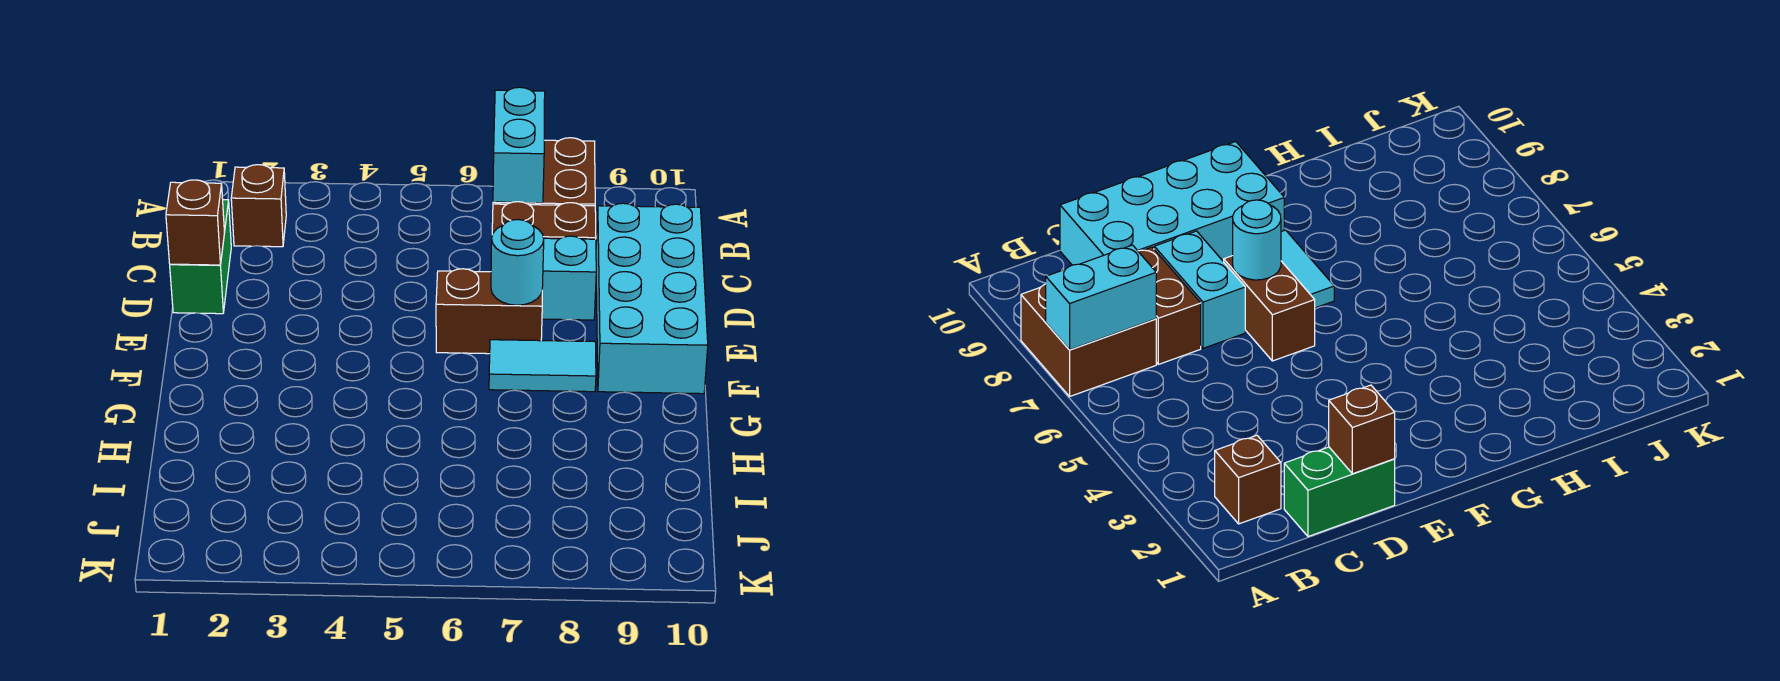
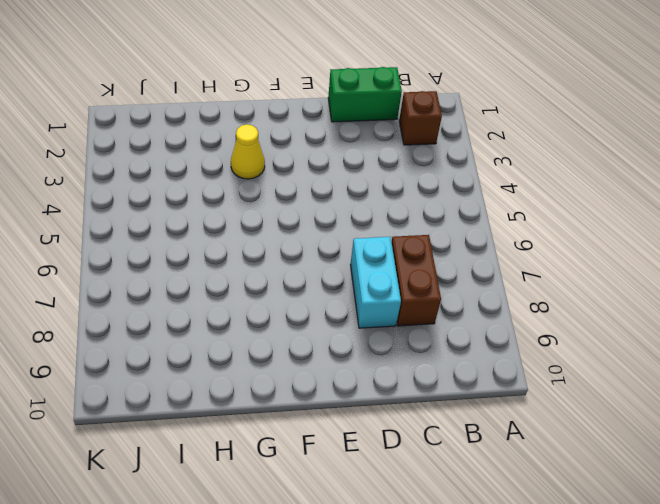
yellow 1x1 cone [231,124,265,179] -> none
none -> brown 2x2 brick [493,138,595,206]
none -> cyan 2x4 brick [596,203,708,394]

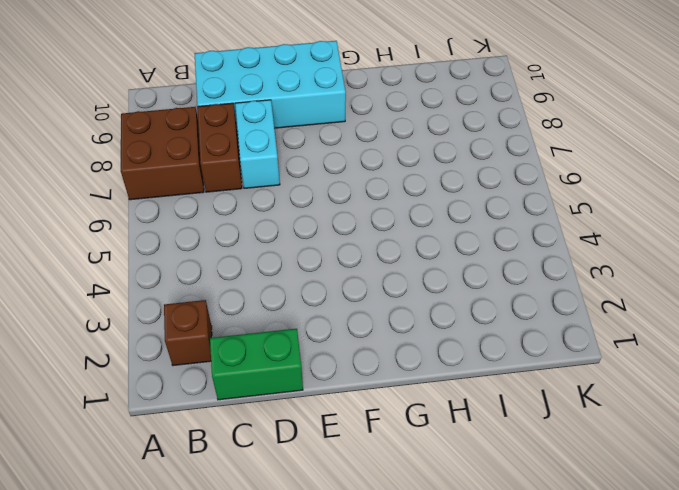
none -> brown 1x2 brick [436,269,542,354]
none -> cyan 1x2 tile [489,340,596,392]

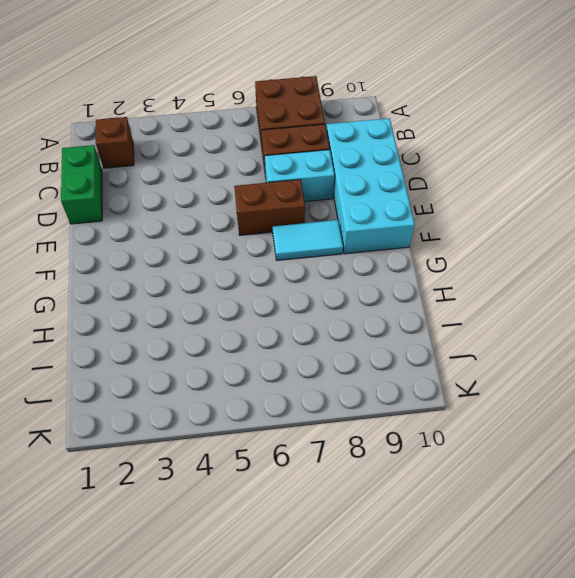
none -> cyan 1x2 brick [493,87,545,203]
none -> brown 1x1 brick [166,180,225,265]

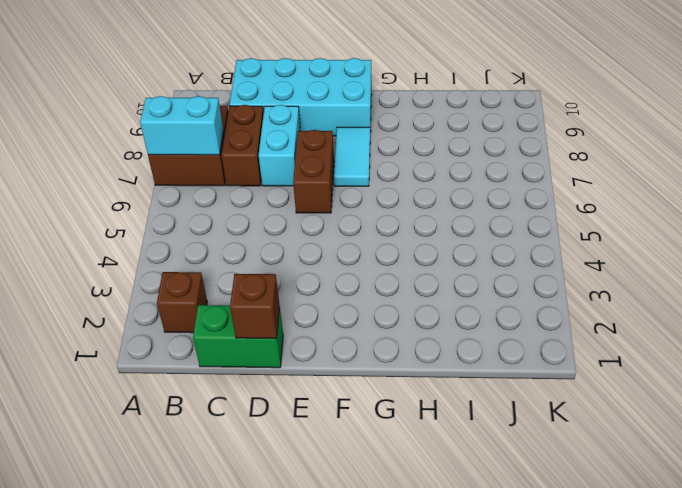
none -> cyan 1x1 round brick [491,220,544,305]

